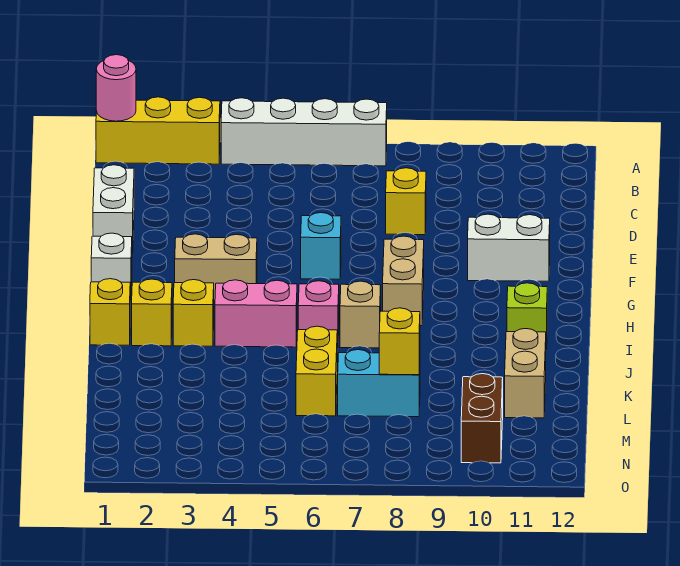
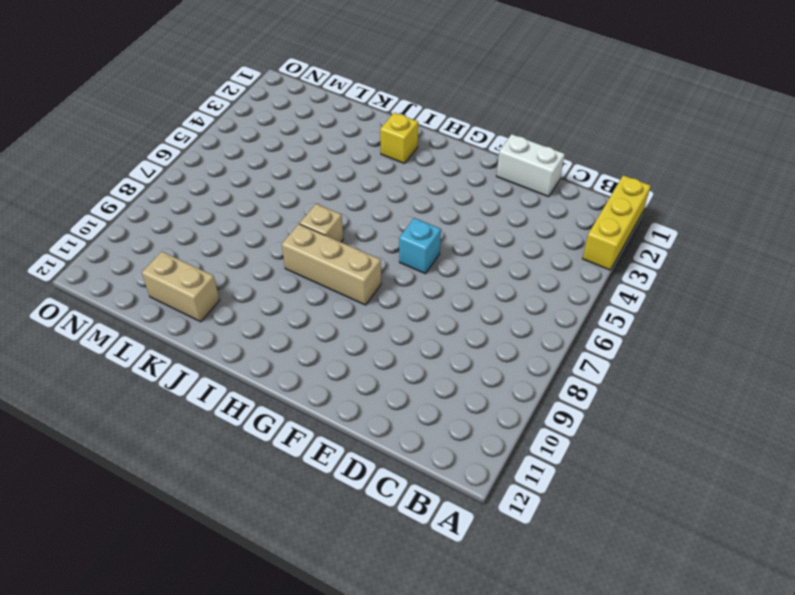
tan 1x3 brick [282,224,381,305] -> tan 1x2 brick [383,236,424,326]
none -> white 1x4 brick [221,98,387,166]
none -> yellow 1x1 brick [386,168,426,235]
none -> white 1x2 brick [468,214,550,281]

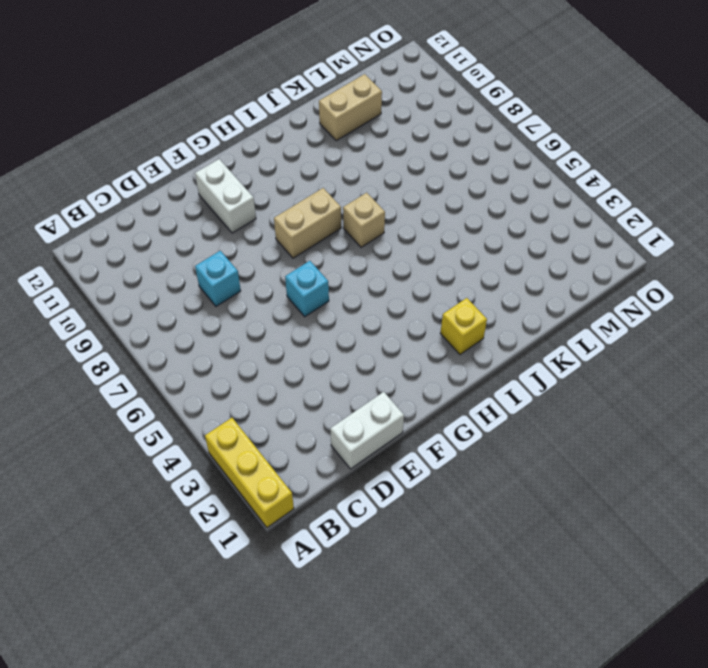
cyan 1x1 brick [195,251,241,306] -> yellow 1x1 brick [386,168,426,235]
none -> white 1x4 brick [221,98,387,166]
none -> white 1x1 brick [91,233,132,300]
none -> tan 1x2 brick [175,234,257,301]

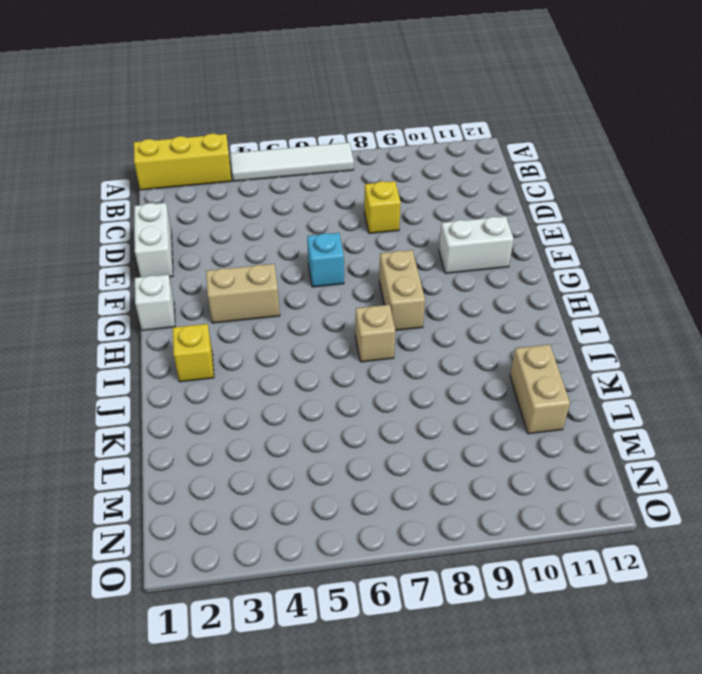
white 1x4 tile [230,143,354,181] -> white 1x4 brick [221,98,387,166]
none -> yellow 1x1 brick [90,279,130,345]
none -> yellow 1x1 brick [173,280,214,346]
none -> pink 1x2 brick [215,280,297,347]

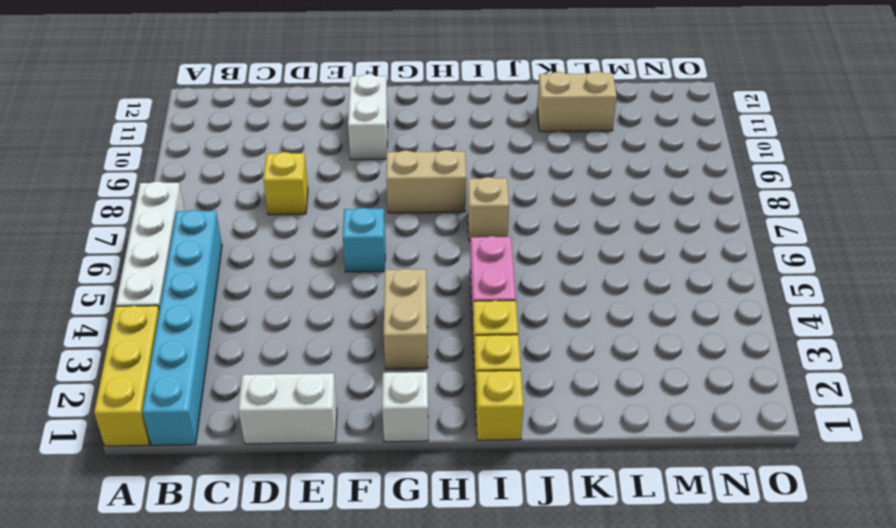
cyan 1x6 brick [142,210,222,445] -> none
none -> pink 1x1 brick [298,281,339,348]
none -> lime 1x1 brick [507,283,547,349]
none -> yellow 1x2 brick [296,326,337,416]

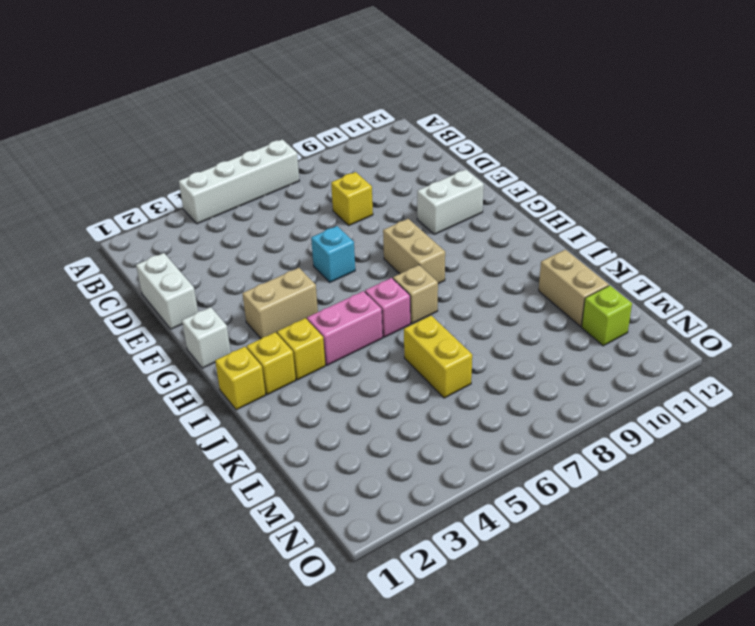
lime 1x1 brick [582,285,632,346] -> lime 1x1 brick moved to [507,283,547,349]
none -> yellow 1x3 brick [96,97,220,164]
none -> cyan 1x2 brick [338,350,420,417]
none -> brown 1x2 brick [461,374,503,463]

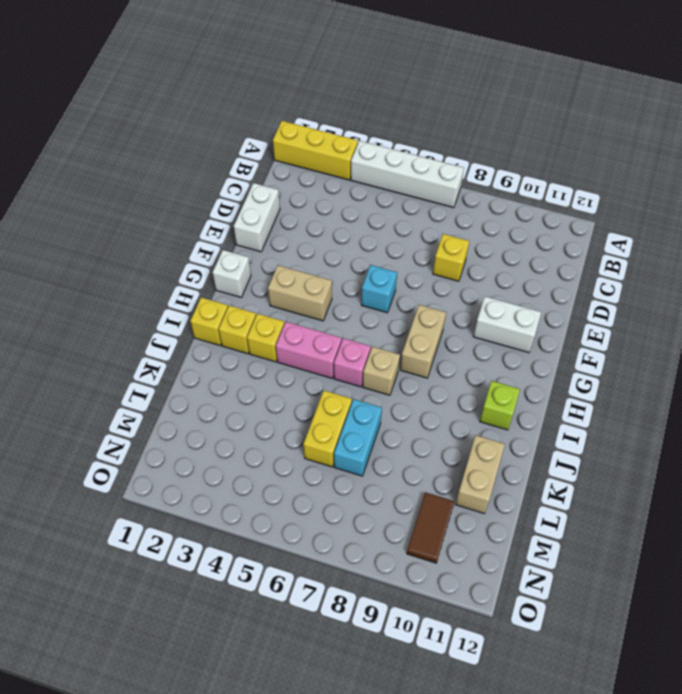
cyan 1x2 brick [334,399,382,476] -> cyan 1x2 brick turned to [338,350,420,417]
brown 1x2 tile [407,492,454,563] -> brown 1x2 brick [461,374,503,463]
none -> pink 1x1 round brick [96,55,136,121]
none -> yellow 1x1 brick [379,308,420,375]

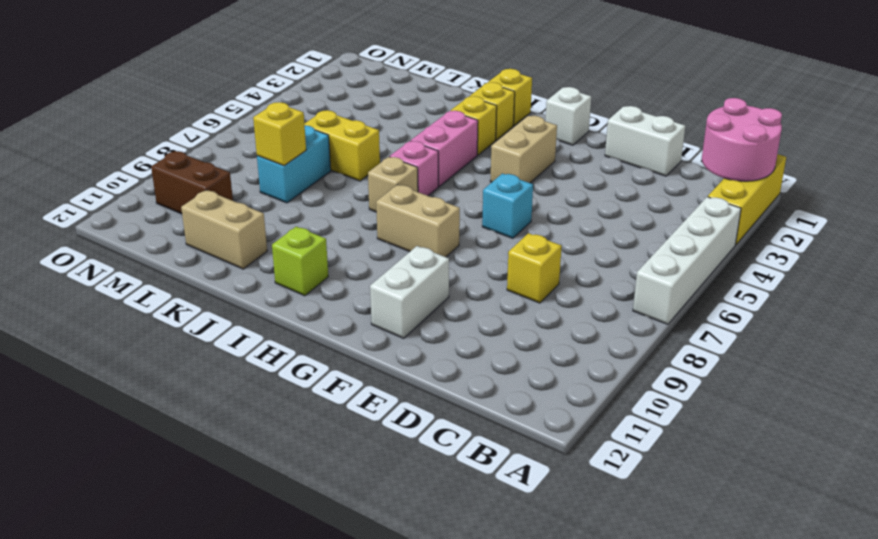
pink 2x2 round brick [702,98,782,181] -> pink 1x1 round brick [96,55,136,121]

